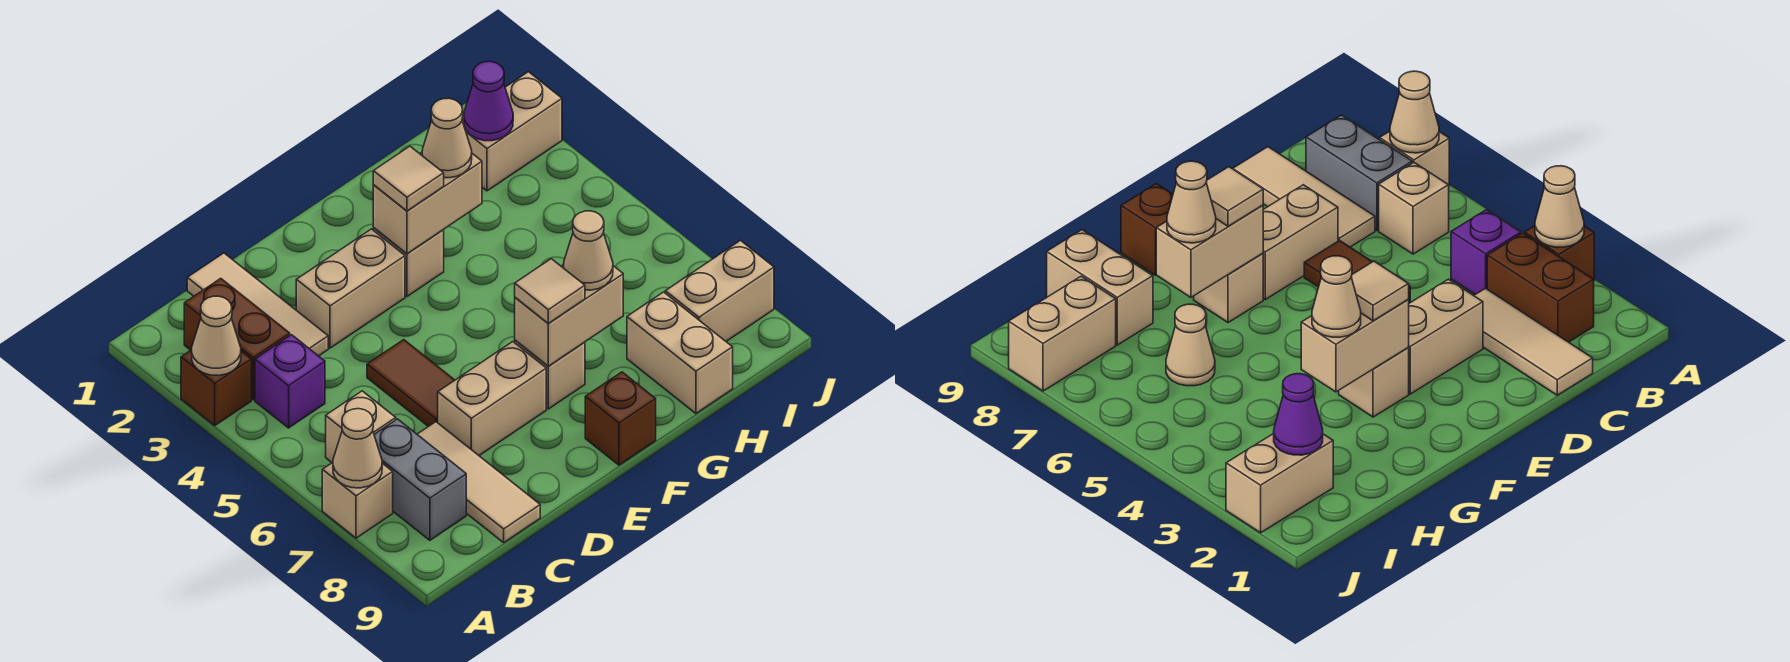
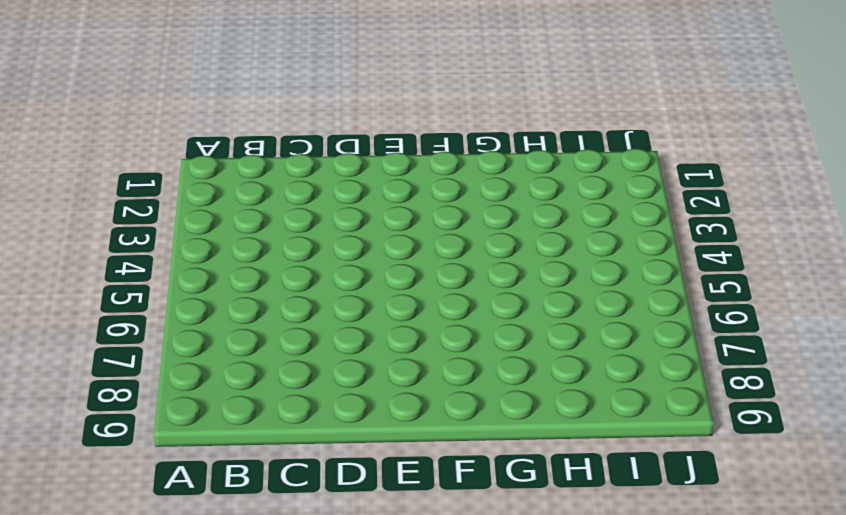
none -> brown 1x1 brick [181,350,251,425]
none -> tan 1x1 brick [322,463,393,538]
none -> brown 1x2 brick [184,278,290,400]

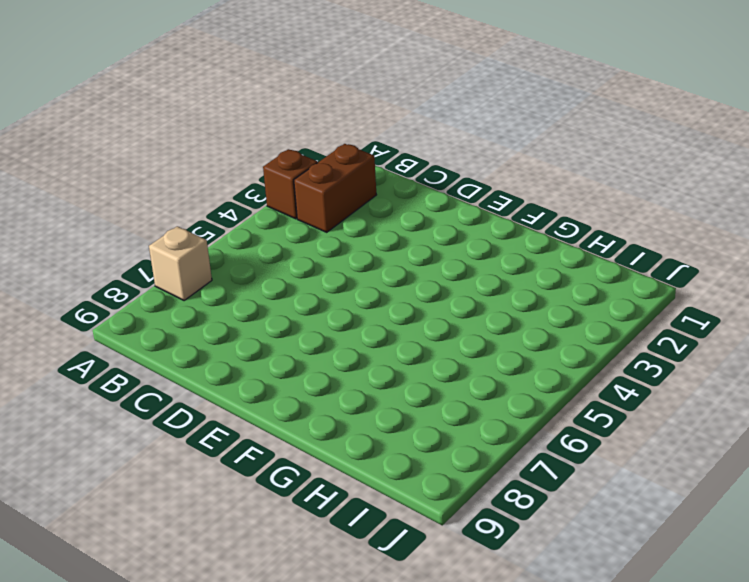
none -> purple 1x1 brick [255,335,325,428]
none -> tan 1x1 brick [326,391,396,463]
none -> grey 1x2 brick [374,419,466,540]

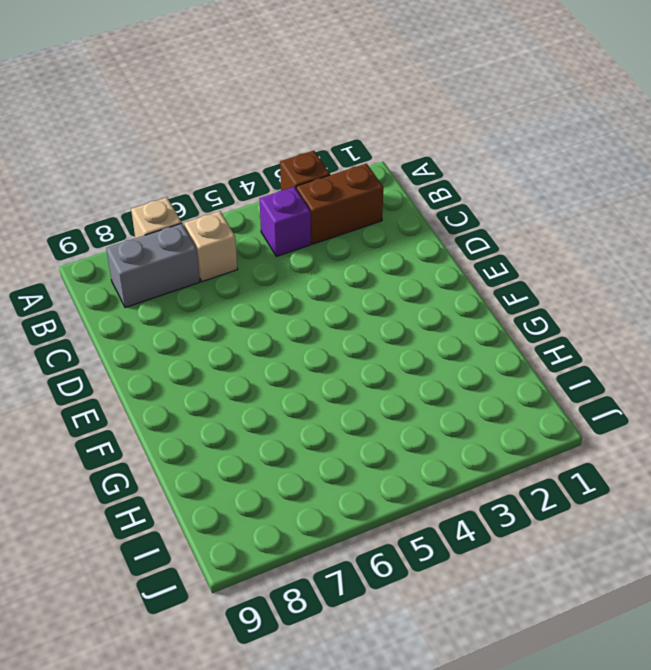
none -> tan 1x3 tile [187,253,328,356]
none -> tan 1x3 tile [417,422,540,543]
none -> tan 1x2 brick [296,229,405,348]

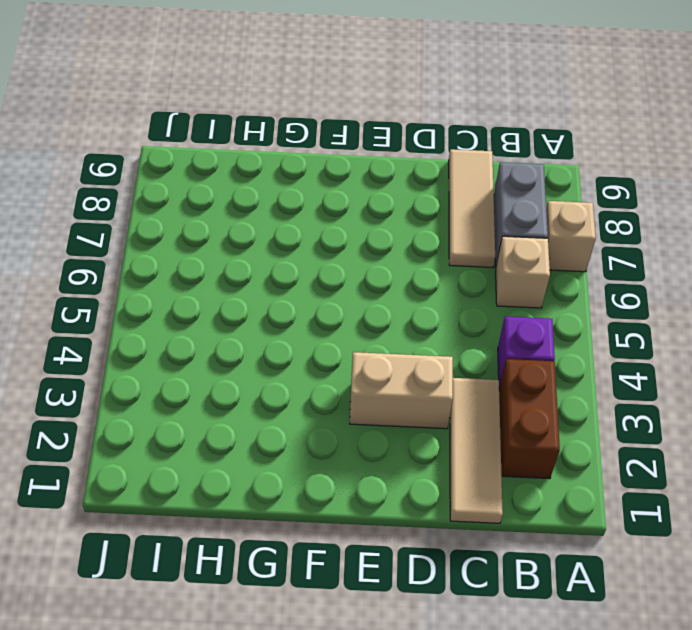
none -> brown 1x1 brick [181,350,251,425]
none -> brown 1x2 tile [367,340,455,427]
none -> tan 1x2 brick [438,342,546,455]

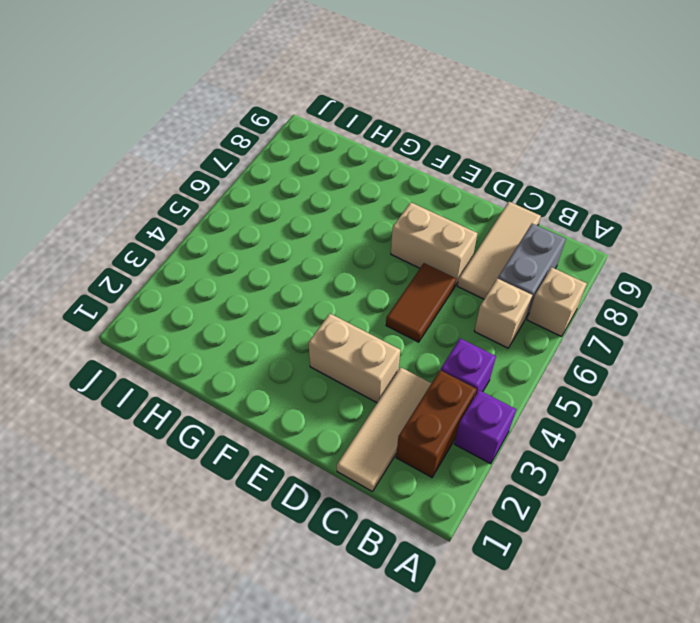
purple 1x1 brick [454,390,516,464] -> brown 1x1 brick [181,350,251,425]
none -> tan 1x1 brick [373,228,444,296]
none -> tan 1x1 brick [515,340,585,409]
none -> brown 1x1 brick [585,372,656,465]

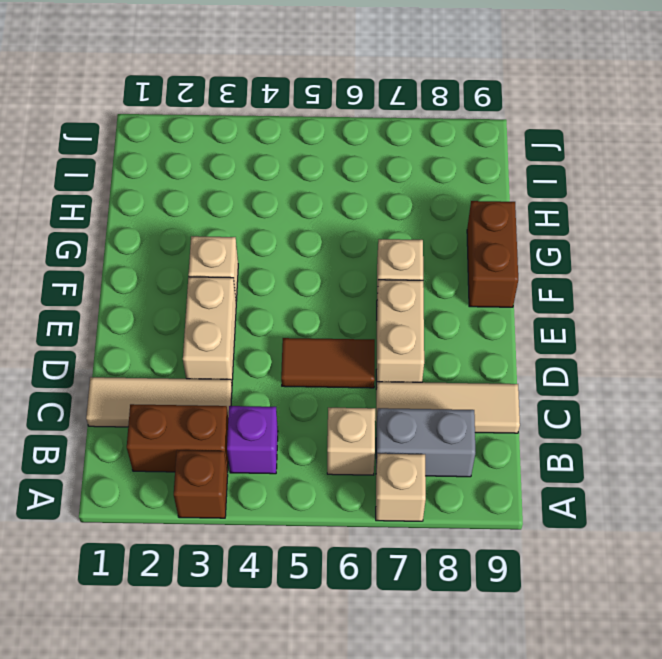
brown 1x2 brick [467,201,518,307] -> brown 1x1 brick [585,372,656,465]
none -> tan 1x1 cone [1166,304,1215,386]
none -> tan 1x2 brick [627,292,733,413]
none -> tan 1x2 brick [462,72,562,191]

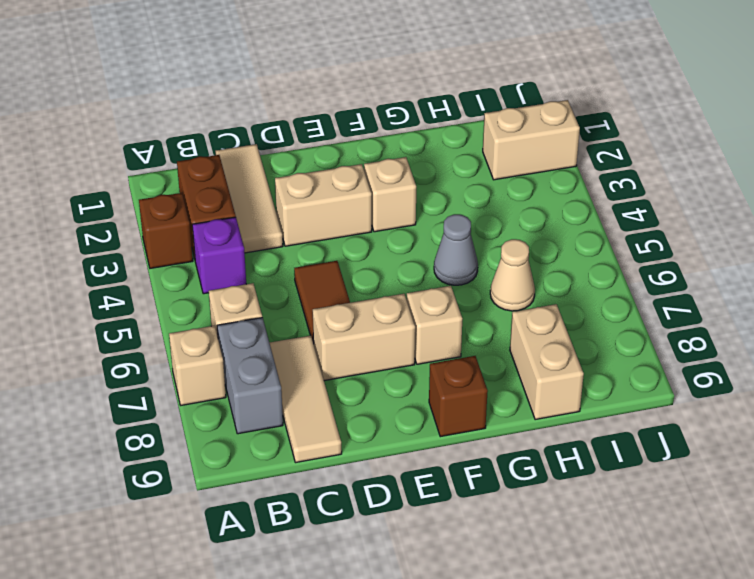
grey 1x1 cone [434,214,478,285] -> none
none -> tan 1x2 brick [665,240,774,341]
none -> tan 1x1 cone [192,296,241,376]
none -> tan 1x1 cone [333,409,382,488]

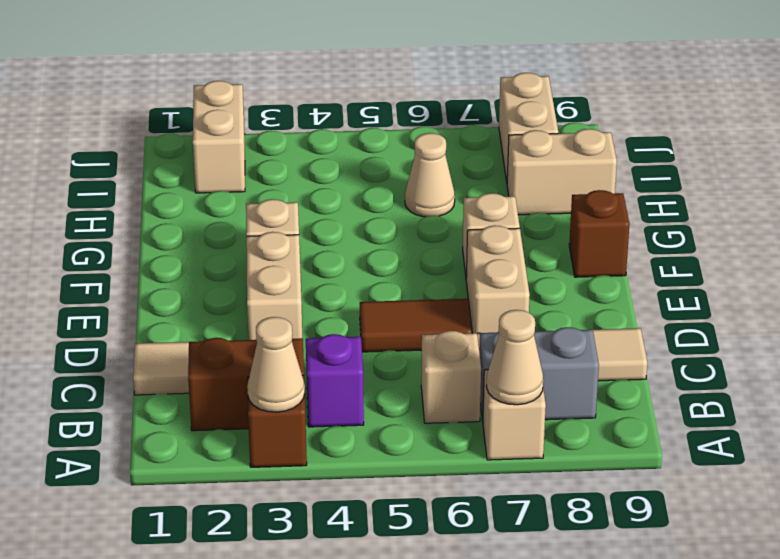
none -> tan 1x2 brick [373,153,482,254]
none -> tan 1x2 brick [515,265,623,366]
none -> purple 1x1 cone [464,61,513,141]

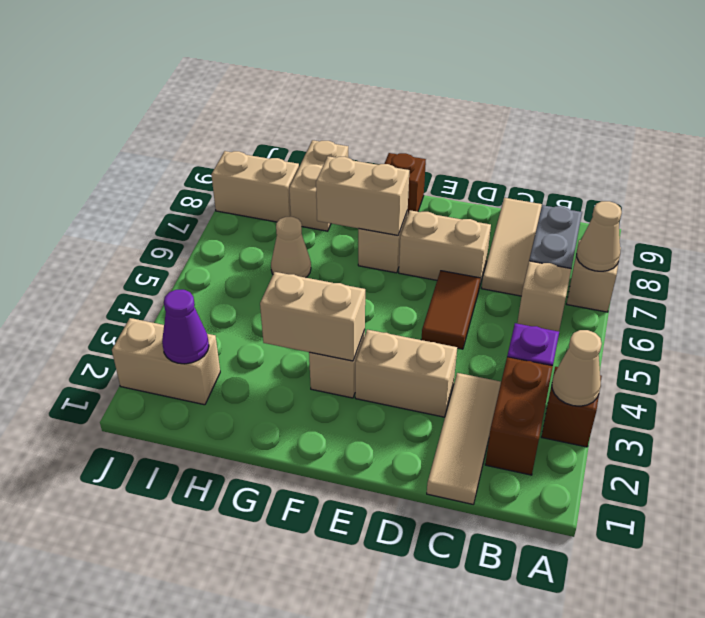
none -> tan 1x1 tile [373,146,444,211]
none -> tan 1x1 tile [515,259,585,324]
none -> tan 1x1 cone [422,98,472,178]

